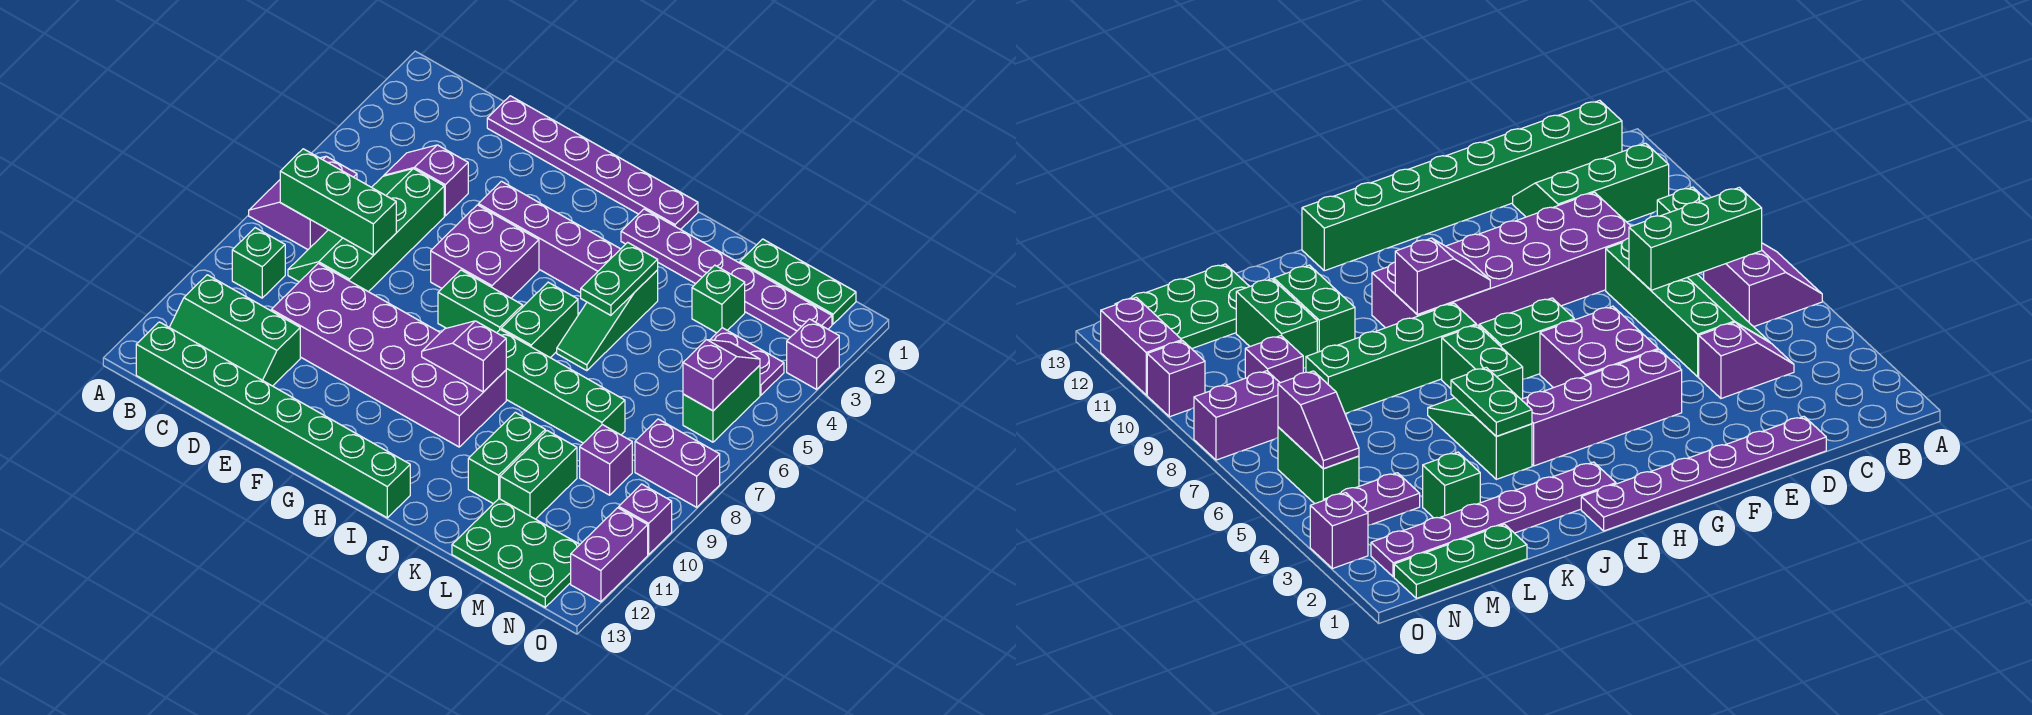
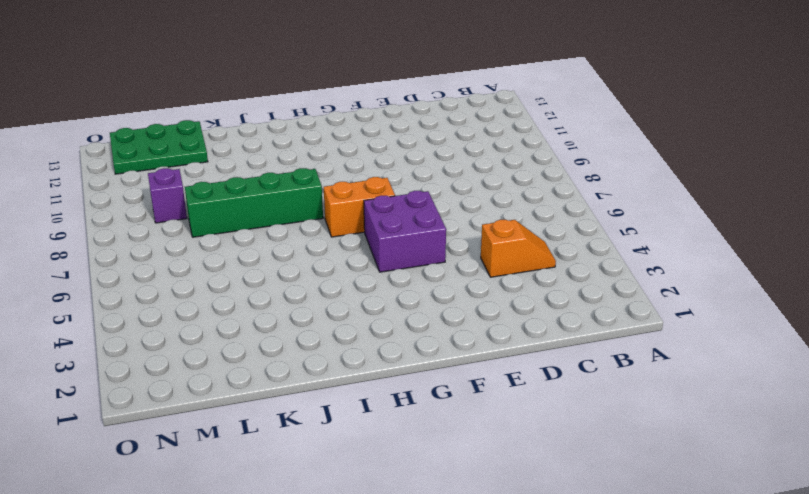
orange 1x2 slope [481,220,556,277] -> purple 1x2 slope [384,145,468,216]
orange 1x2 brick [324,177,395,237] -> green 1x2 brick [438,270,523,333]
none -> purple 2x2 slope [249,156,357,249]
none -> green 1x1 brick [232,228,285,298]
none -> green 2x3 slope [169,275,300,386]
none -> green 1x8 brick [136,322,410,518]

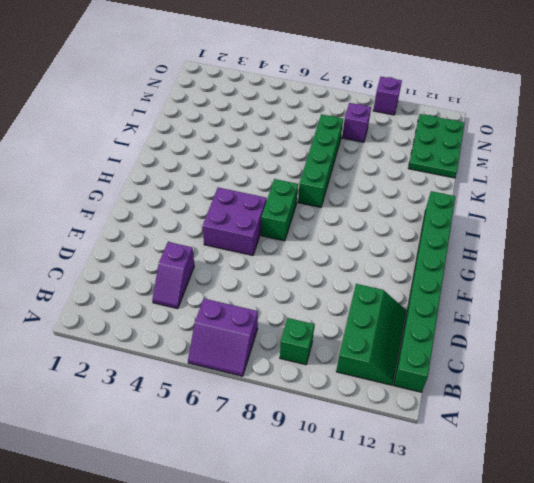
none -> green 2x4 slope [288,169,444,292]
none -> purple 1x6 plate [487,96,698,230]
none -> purple 2x6 brick [271,263,506,447]
none -> purple 1x4 brick [478,181,620,293]

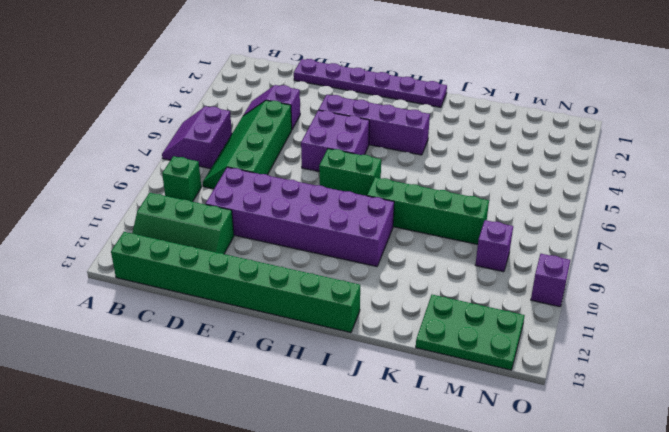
none -> purple 1x6 plate [621,209,832,337]
none -> green 1x2 brick [501,282,578,358]
none -> green 1x3 slope [557,270,658,371]
none -> green 1x2 brick [468,412,545,504]

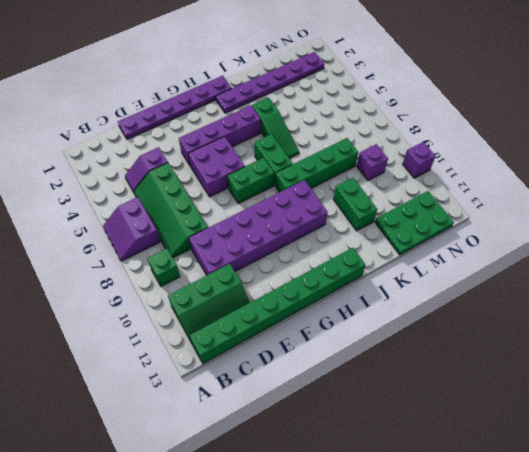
none -> green 1x3 plate [740,239,856,324]
none -> green 1x1 brick [692,265,745,333]
none -> green 1x2 brick [500,431,577,519]
none -> purple 1x2 plate [710,328,784,395]

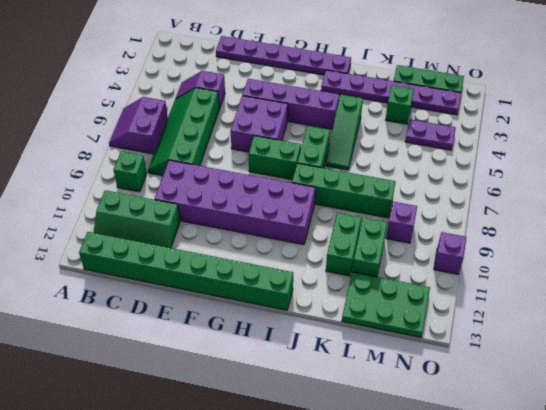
none -> green 1x2 brick [683,365,760,442]
none -> purple 1x2 brick [635,419,720,507]
none -> purple 1x1 brick [787,319,839,389]
none -> purple 1x2 brick [571,508,648,602]

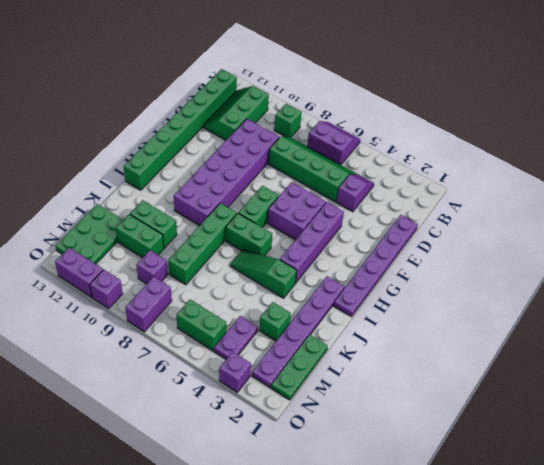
none -> green 1x3 brick [280,149,396,255]
none -> purple 1x2 slope [422,321,506,392]
none -> green 1x2 plate [581,242,658,315]
none -> purple 1x2 slope [683,340,760,411]

